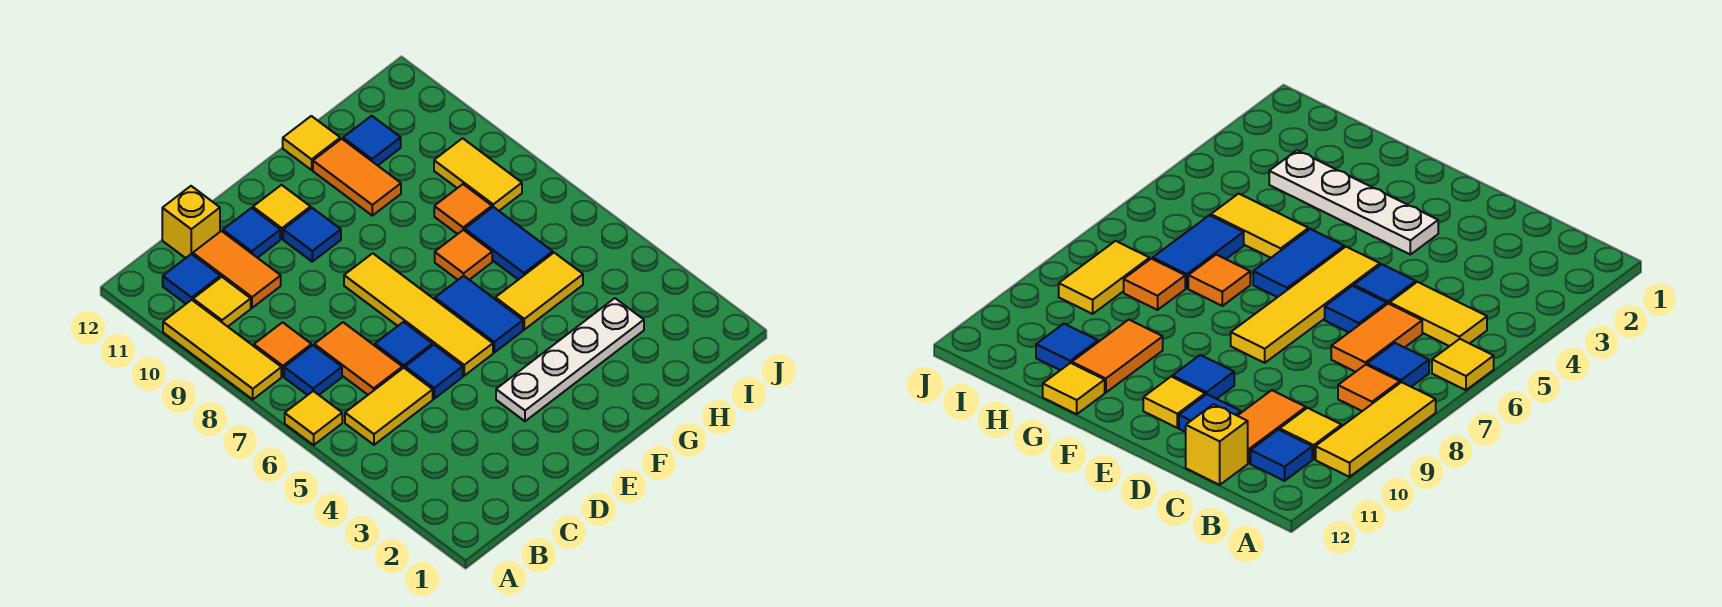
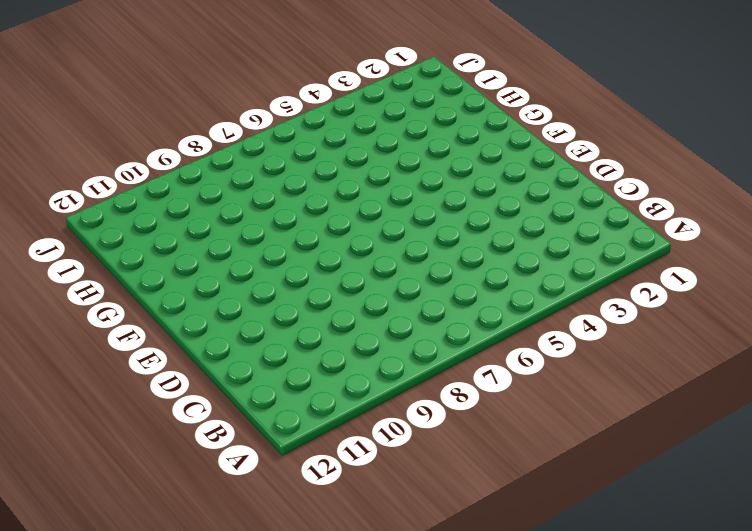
none -> yellow 1x1 tile [285,391,342,445]
none -> yellow 1x3 tile [163,300,281,399]
none -> yellow 1x2 tile [345,368,433,445]

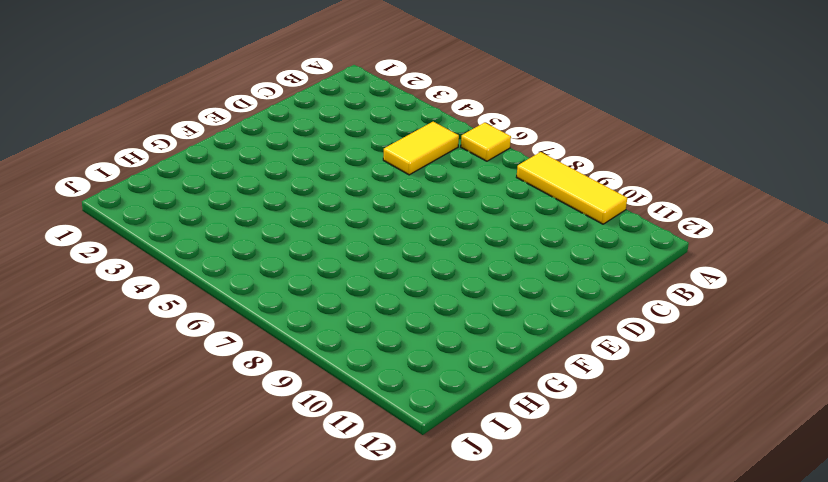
none -> blue 1x1 tile [284,345,342,395]
none -> orange 1x1 tile [254,322,312,376]
none -> yellow 1x1 tile [193,277,251,327]

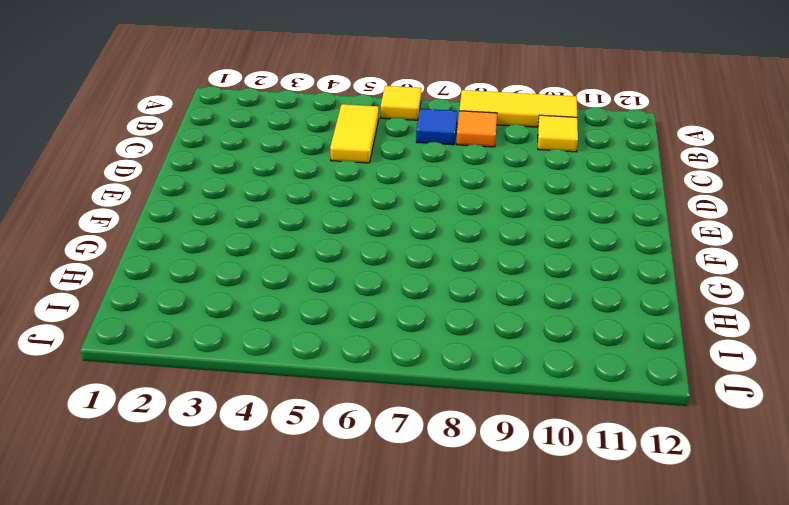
none -> blue 1x1 tile [163,254,220,304]
none -> orange 1x2 tile [314,322,402,395]
none -> orange 1x2 tile [193,231,281,308]

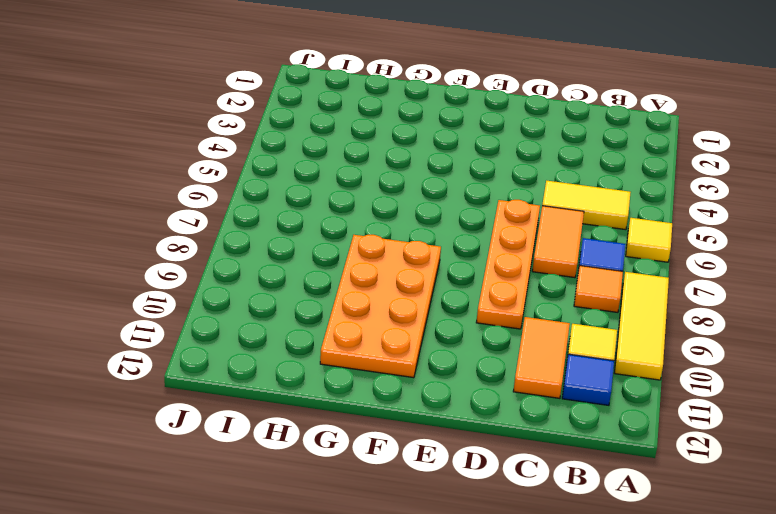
orange 1x4 plate [476,200,540,329] -> blue 1x1 tile [375,322,432,369]
orange 2x4 plate [320,235,441,378] -> orange 1x2 tile [313,139,401,216]
none -> yellow 1x1 brick [162,186,220,258]
none -> blue 1x1 tile [405,345,463,399]
none -> blue 1x1 tile [223,208,280,258]

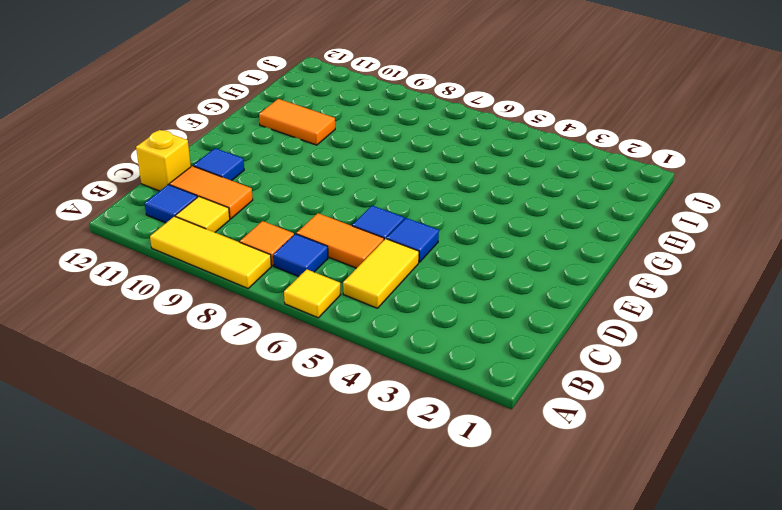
none -> white 1x4 plate [496,298,644,421]
none -> yellow 1x4 tile [344,253,493,376]
none -> blue 1x1 tile [283,208,341,262]

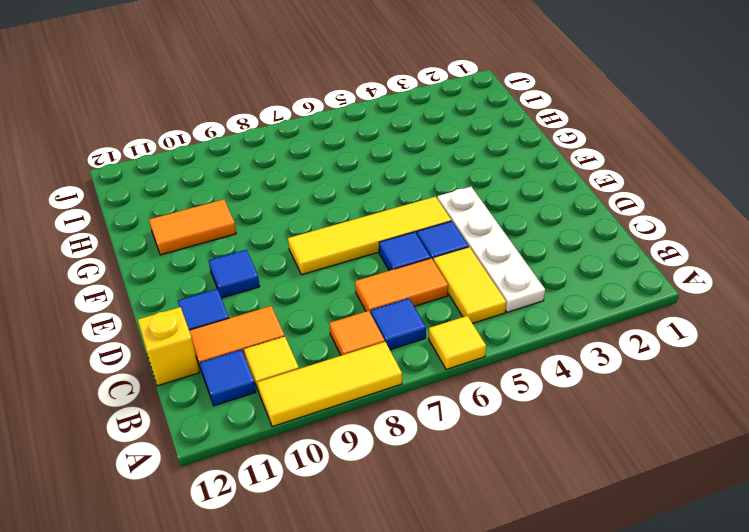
white 1x4 plate [437,187,545,312] -> white 1x4 plate moved to [496,298,644,421]
none -> yellow 1x1 tile [253,185,311,239]
none -> blue 1x2 tile [435,276,523,353]
none -> yellow 1x2 tile [495,253,583,330]

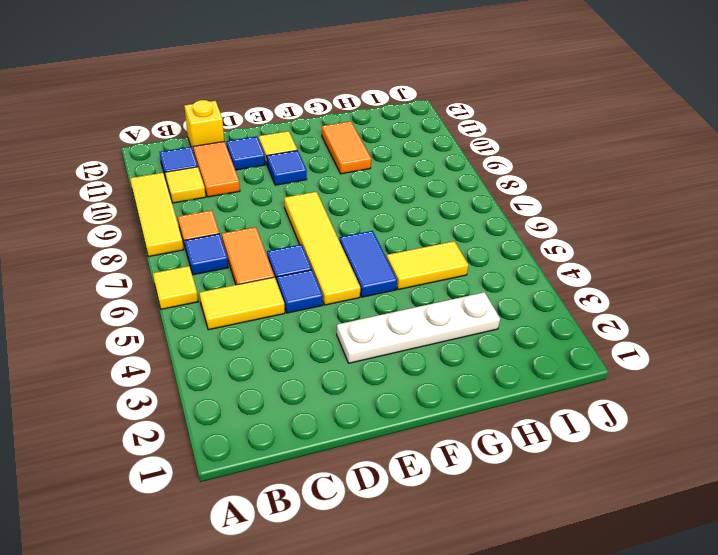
none -> orange 1x1 tile [435,230,492,280]
none -> yellow 1x1 tile [283,116,340,170]
none -> blue 1x2 tile [465,207,553,280]

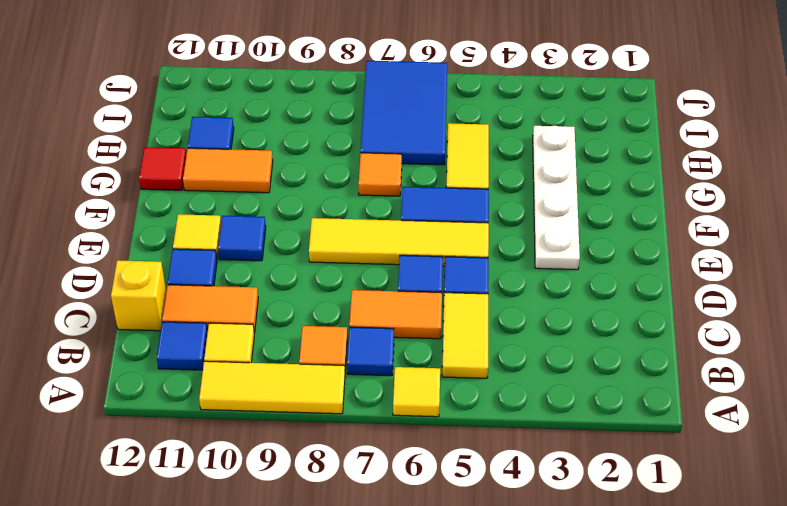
red 1x1 tile [139,147,186,190] -> yellow 1x1 tile [283,116,340,170]
blue 2x3 tile [361,61,447,165] -> blue 1x2 tile [465,207,553,280]
none -> orange 1x1 tile [434,184,492,234]
none -> yellow 1x2 tile [434,138,522,211]

